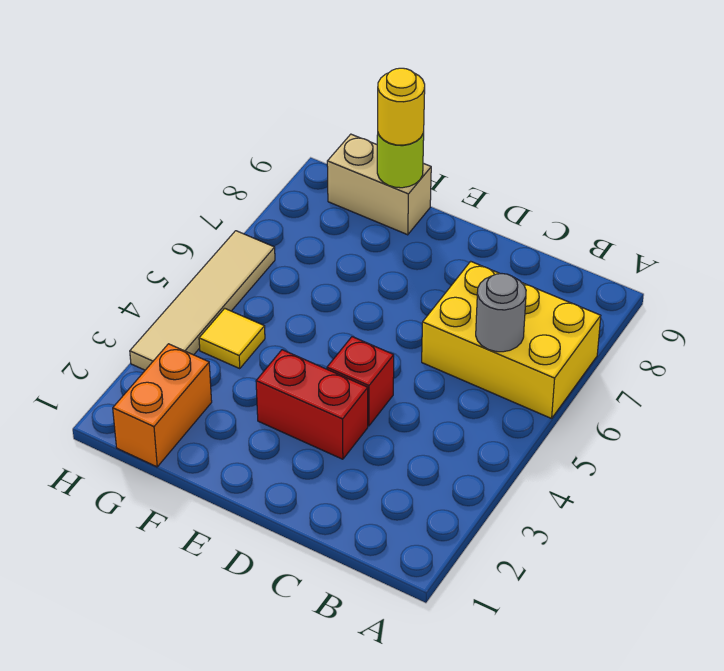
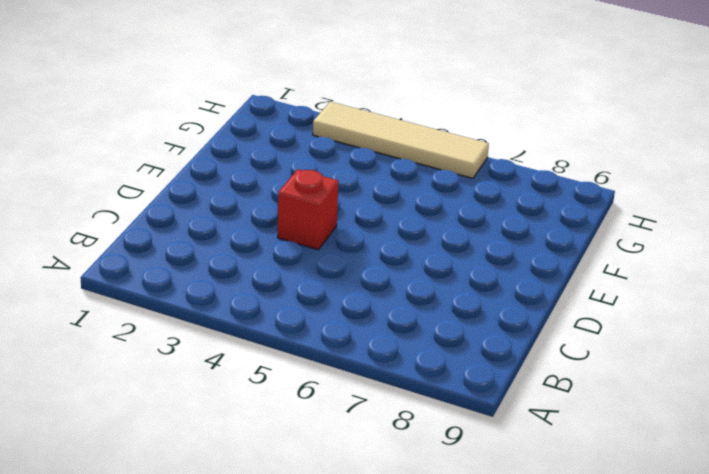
none -> yellow 2x3 brick [422,261,601,419]
none -> red 1x2 brick [256,350,368,459]

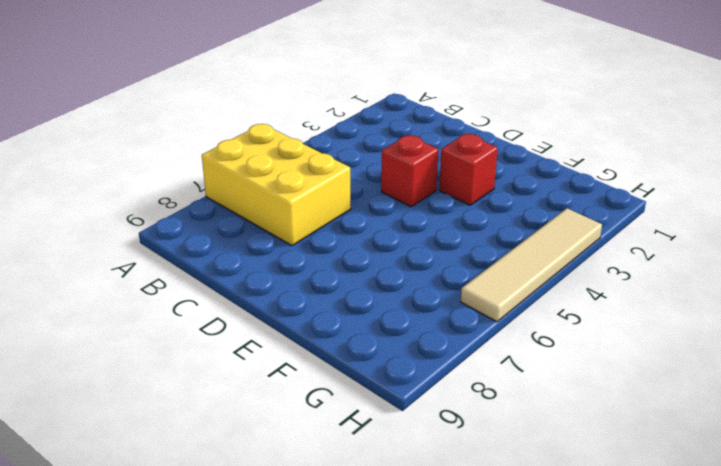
red 1x1 brick [439,134,498,205] -> red 1x2 brick [256,350,368,459]
none -> tan 1x2 brick [327,134,431,235]
none -> orange 1x2 brick [113,344,212,467]

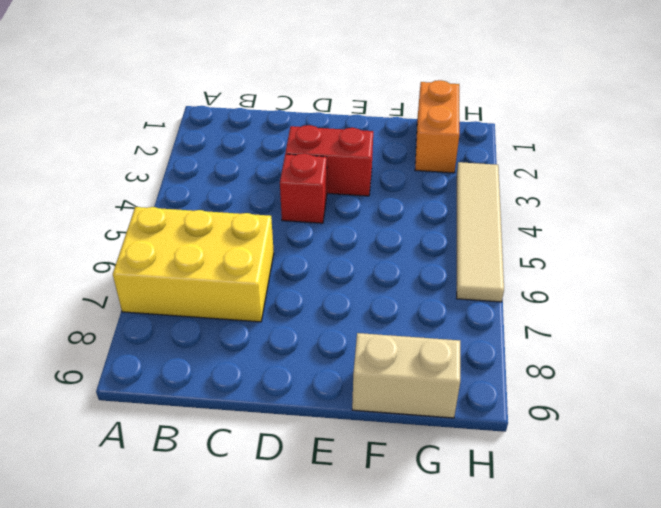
none -> yellow 1x1 tile [199,308,265,369]
none -> grey 1x1 round brick [476,274,526,352]

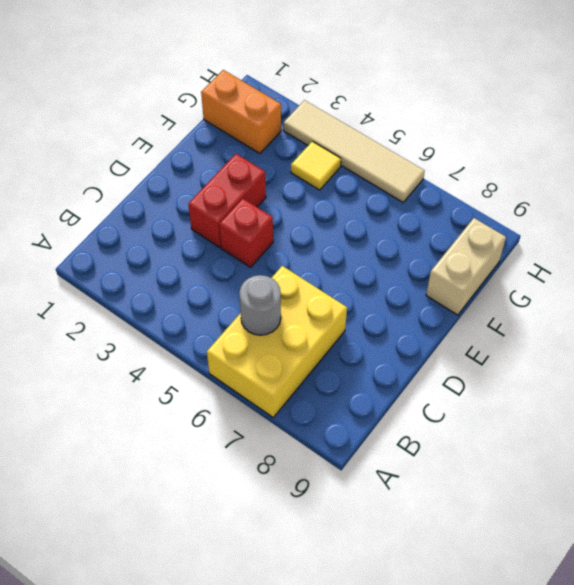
none -> lime 1x1 round brick [377,132,424,188]
none -> yellow 1x1 round brick [378,68,425,145]

